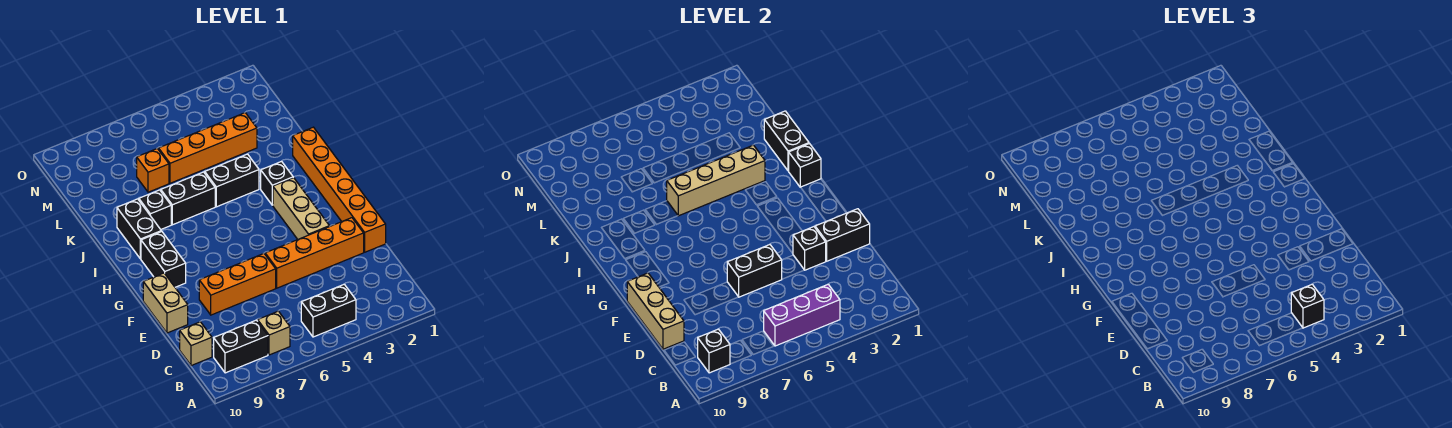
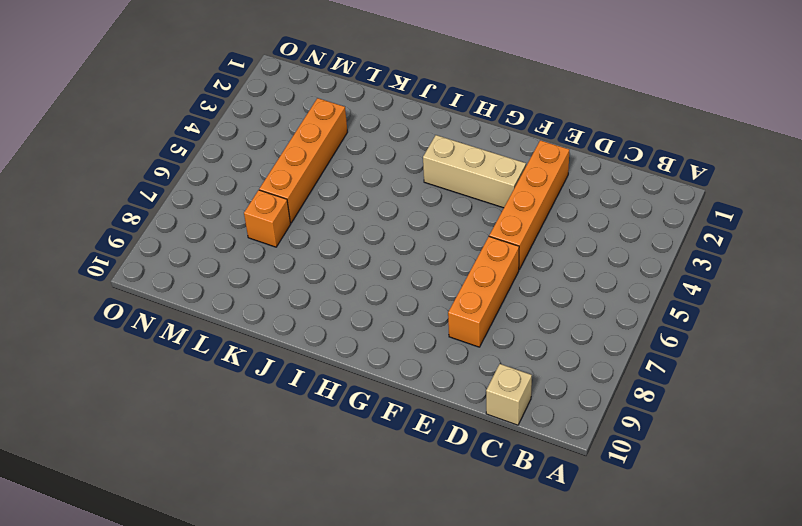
none -> black 1x2 brick [301,284,356,337]
none -> tan 1x1 brick [258,311,290,355]
none -> black 1x2 brick [214,320,268,373]

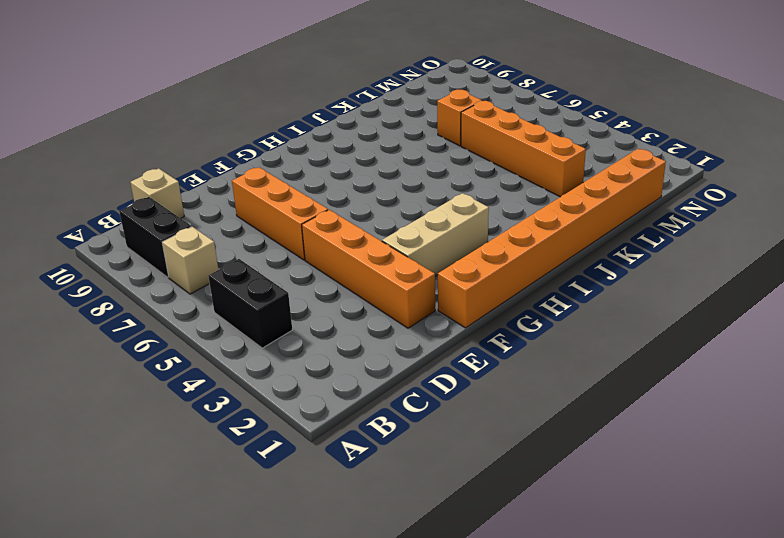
orange 1x8 brick [438,149,666,328] -> orange 1x6 brick [293,127,386,252]
none -> tan 1x2 brick [143,273,188,333]
none -> black 1x2 brick [141,231,186,287]
none -> black 1x1 brick [261,161,294,205]

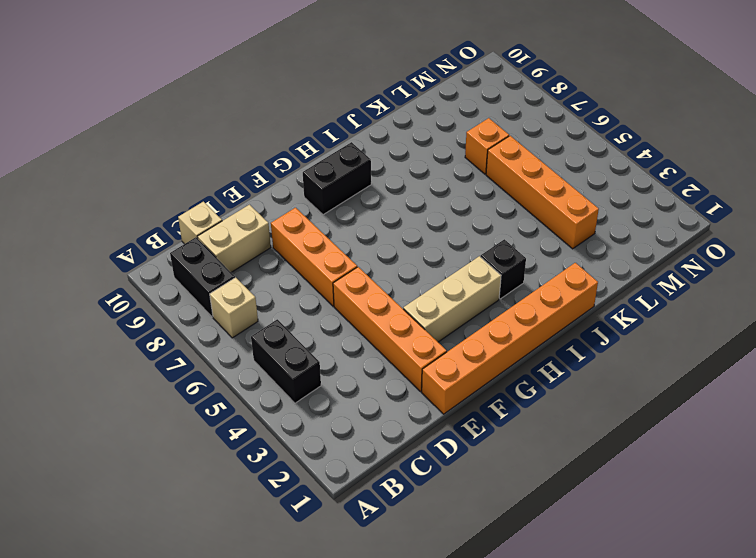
tan 1x2 brick [197,205,271,272] -> tan 1x2 brick moved to [143,273,188,333]
none -> black 1x2 brick [117,199,161,259]
none -> black 1x2 brick [205,154,259,207]
none -> black 1x2 brick [161,172,215,225]

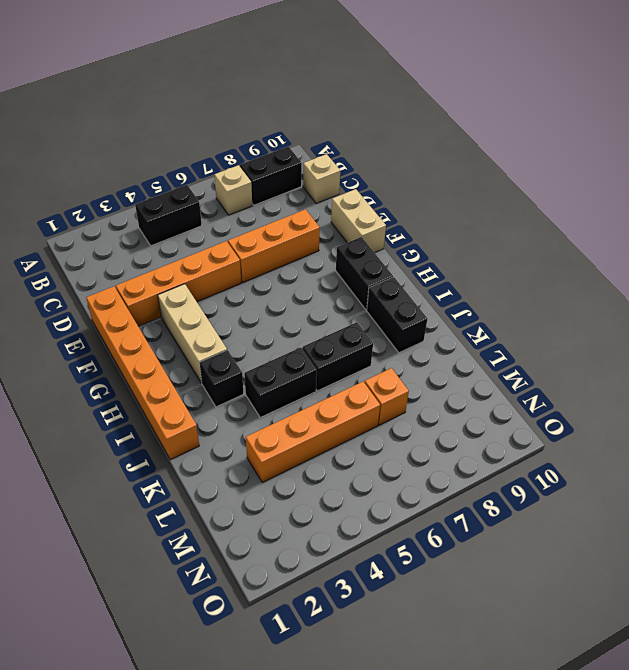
none -> black 1x1 brick [139,190,171,229]
none -> purple 1x3 brick [764,284,840,346]
none -> black 1x1 brick [698,329,730,373]

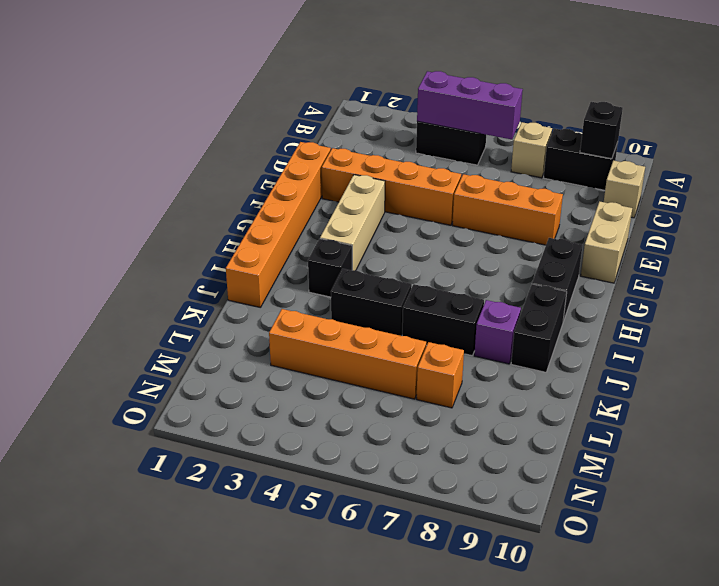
purple 1x1 brick [474,300,521,364] -> black 1x1 brick [139,190,171,229]
none -> tan 1x3 brick [627,273,684,349]
none -> black 1x2 brick [815,209,870,261]
none -> black 1x1 brick [793,227,826,270]

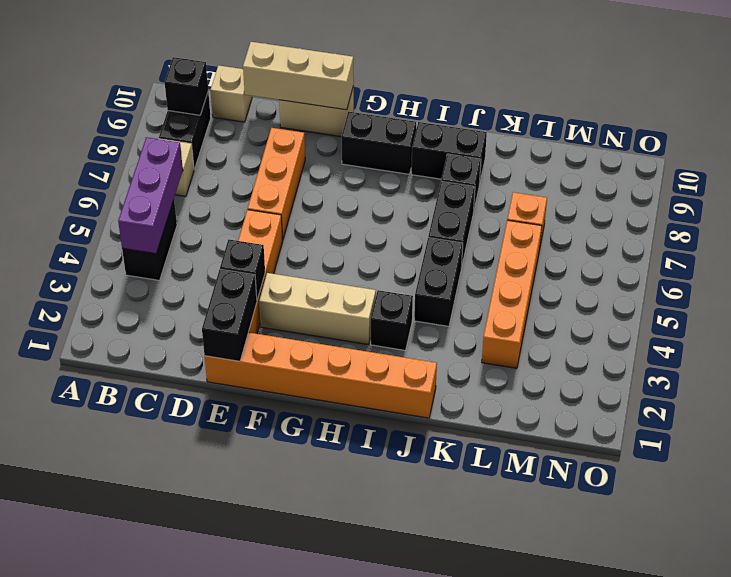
none -> black 1x2 brick [727,244,782,297]
none -> black 1x1 brick [789,144,821,187]
none -> black 1x2 brick [764,111,809,171]

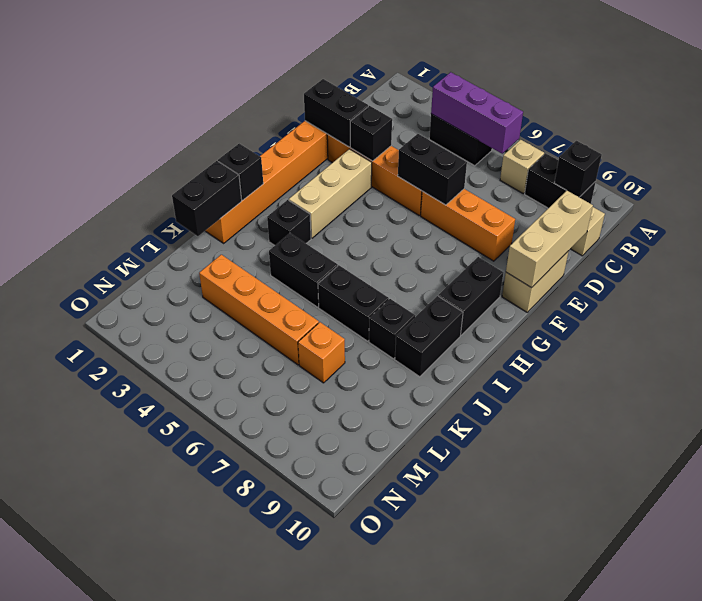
none -> tan 1x4 brick [667,145,765,216]
none -> black 1x1 brick [1291,284,1324,328]

